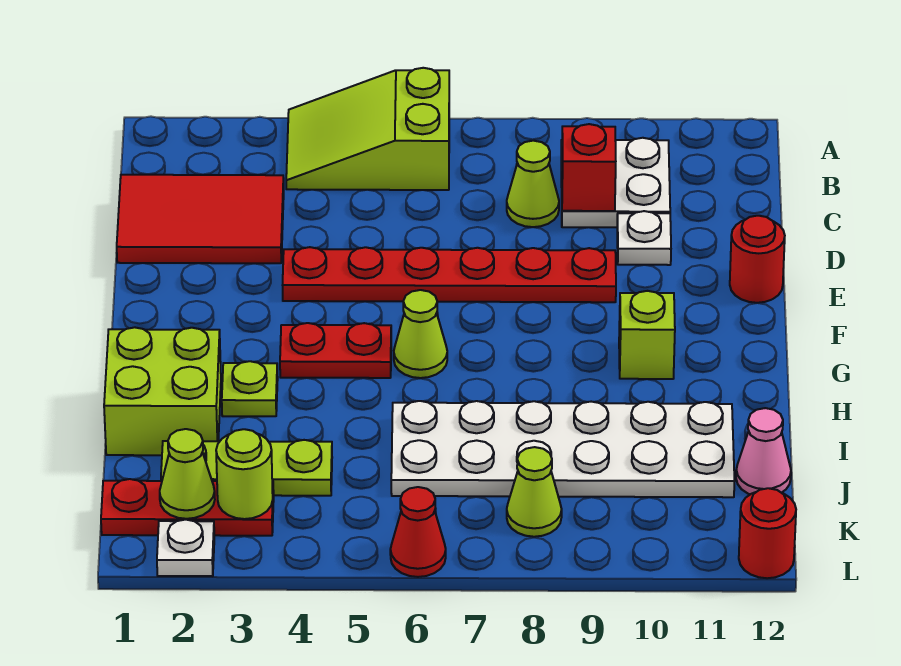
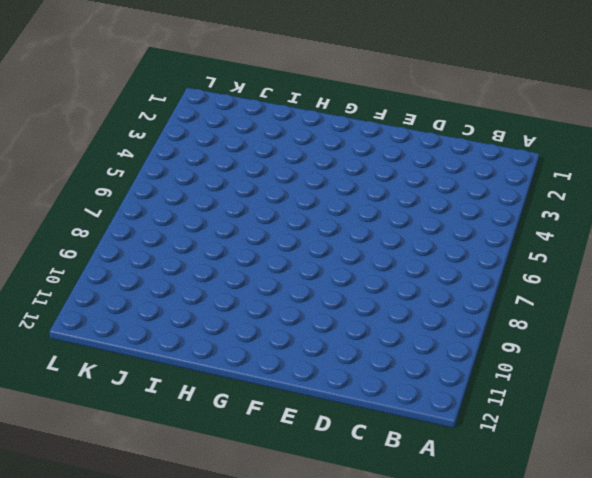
none -> lime 2x3 slope [286,68,449,190]
none -> white 2x2 plate [561,138,670,227]
none -> red 2x3 tile [117,175,284,263]

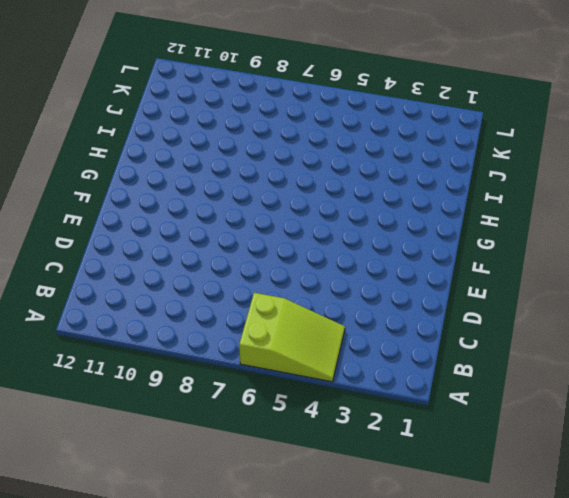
none -> white 2x2 plate [561,138,670,227]
none -> red 2x3 tile [117,175,284,263]
none -> lime 1x1 cone [507,141,559,227]

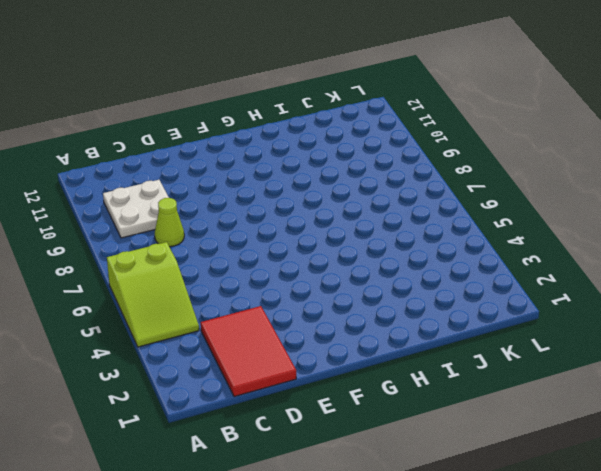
none -> white 1x1 plate [617,211,671,265]
none -> red 1x6 plate [283,247,616,302]
none -> red 1x1 round brick [730,216,785,303]

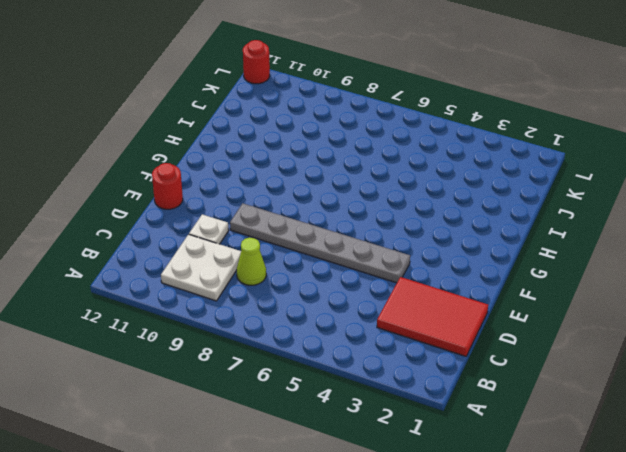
grey 1x6 plate [230,203,410,283] -> red 1x6 plate [283,247,616,302]
none -> lime 2x3 slope [286,68,449,190]
none -> red 1x2 plate [280,323,391,378]
none -> lime 1x1 cone [394,290,447,378]

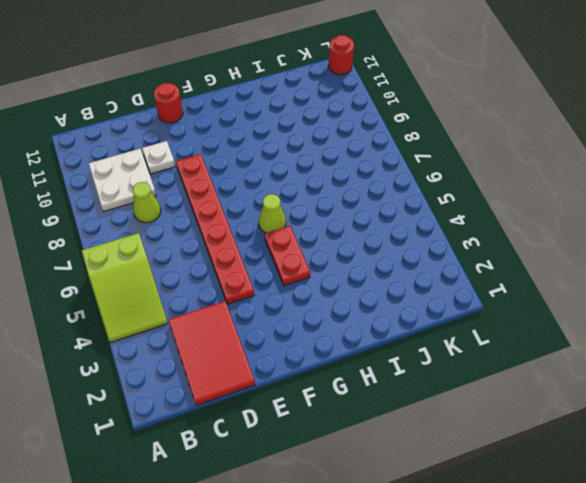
none -> lime 1x1 brick [619,291,675,379]
none -> lime 2x2 brick [104,327,221,455]
none -> lime 1x1 plate [222,361,278,416]

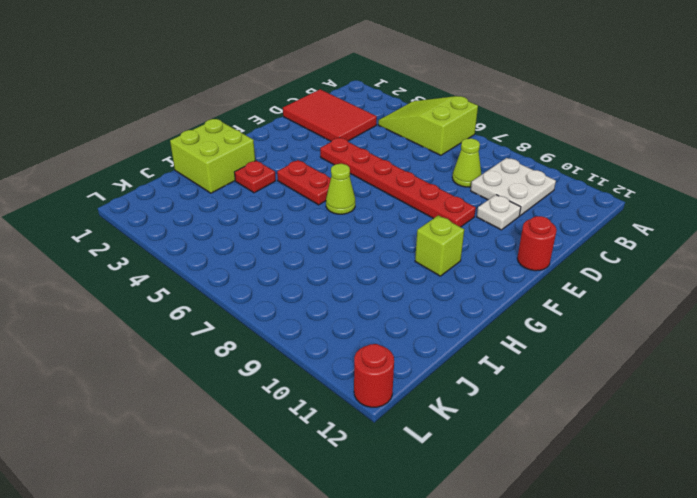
red 1x1 plate [234,161,276,193] -> lime 1x1 plate [222,361,278,416]
none -> white 2x6 plate [391,401,735,497]
none -> lime 1x3 plate [161,440,332,496]
none -> pink 1x1 cone [736,408,791,494]

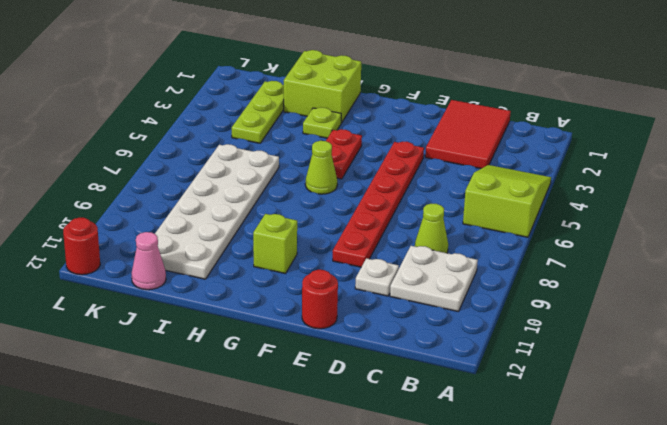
none -> red 1x3 plate [101,479,274,536]
none -> lime 1x1 cone [507,447,562,537]
none -> white 1x1 plate [157,520,214,576]

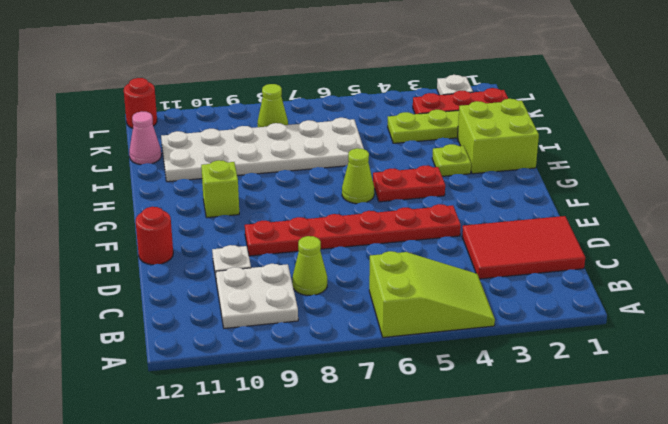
none -> red 1x1 cone [390,487,446,577]
none -> red 1x1 brick [562,124,616,211]
none -> lime 1x1 cone [160,429,215,519]

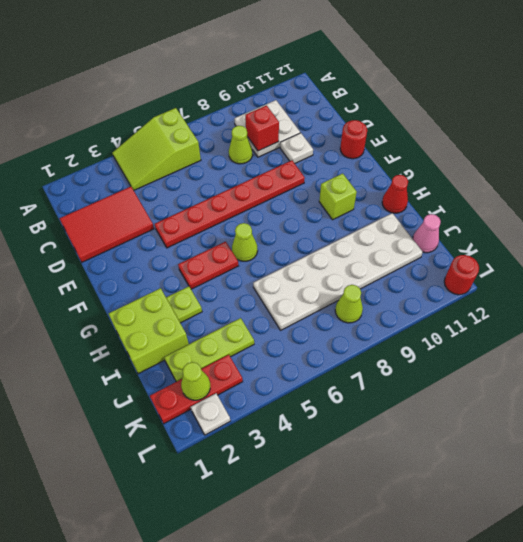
red 1x1 cone [382,175,408,213] -> red 1x1 cone moved to [390,487,446,577]
none -> lime 1x1 round brick [216,429,273,519]

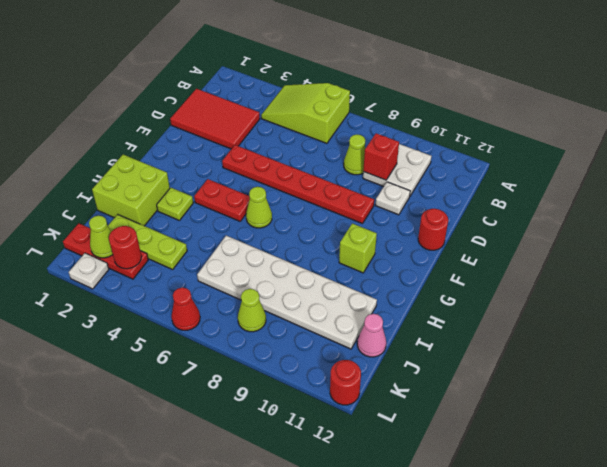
red 1x1 round brick [109,226,142,269] -> lime 1x1 round brick [216,429,273,519]

